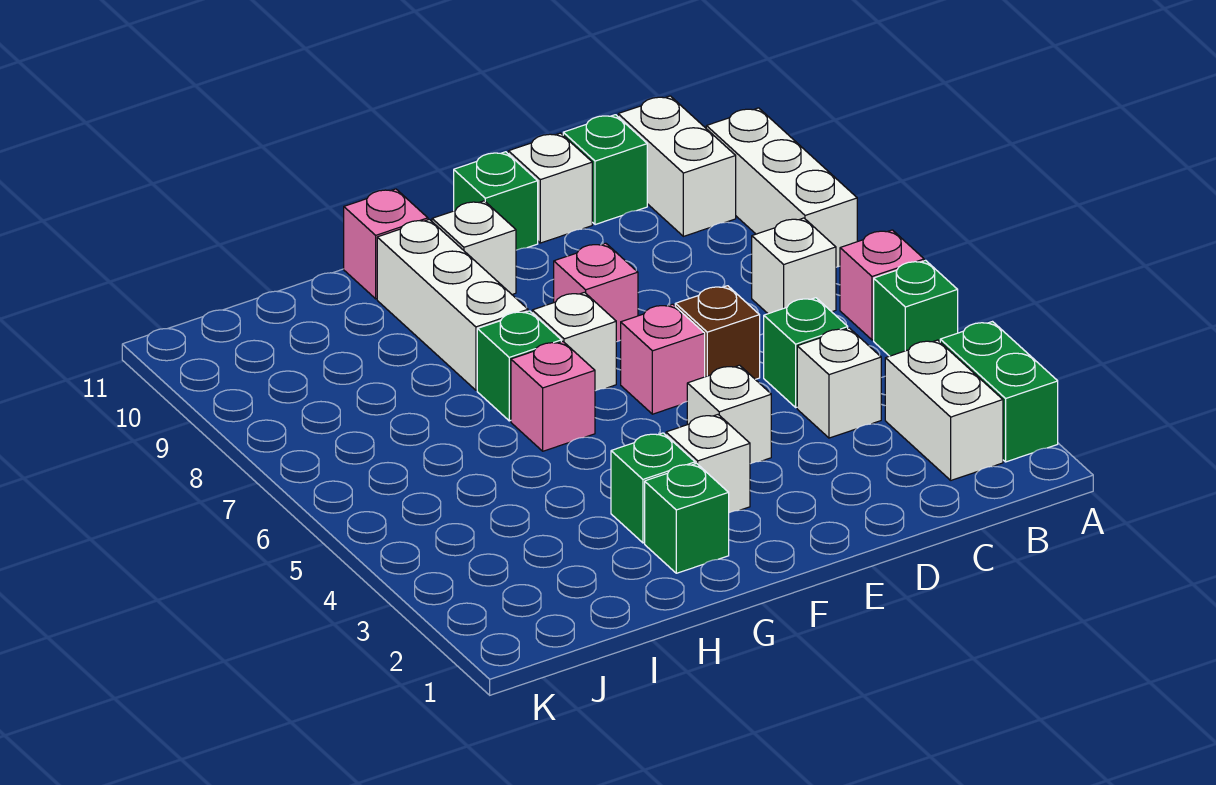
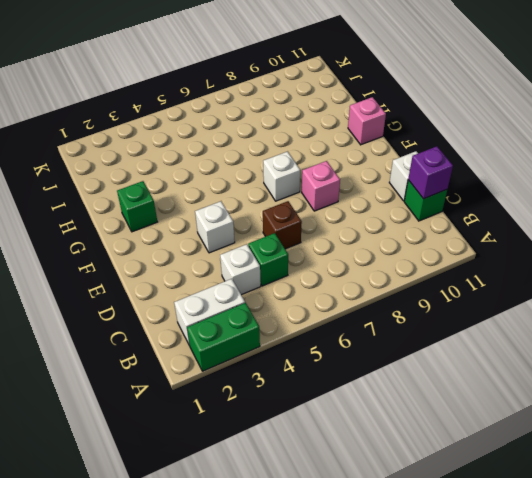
purple 1x1 brick [408,146,453,199] -> none
none -> green 1x1 brick [874,260,958,356]
none -> pink 1x1 brick [840,230,924,340]
none -> white 1x3 brick [706,108,857,267]

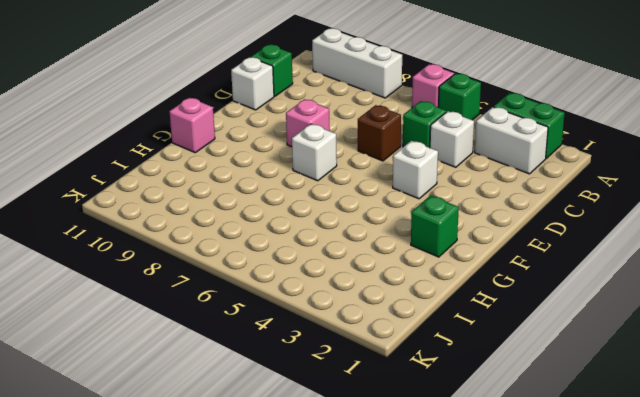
none -> white 1x1 brick [752,218,836,314]
none -> white 1x2 brick [618,96,736,236]
none -> pink 1x1 brick [621,304,705,414]

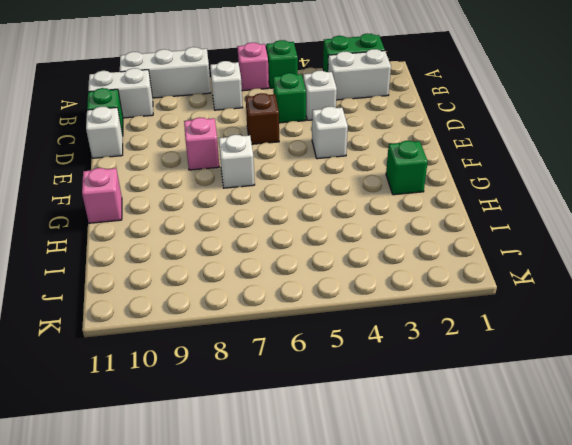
none -> pink 1x1 brick [621,304,705,414]
none -> green 1x1 brick [454,152,538,250]
none -> white 1x1 brick [666,415,750,513]

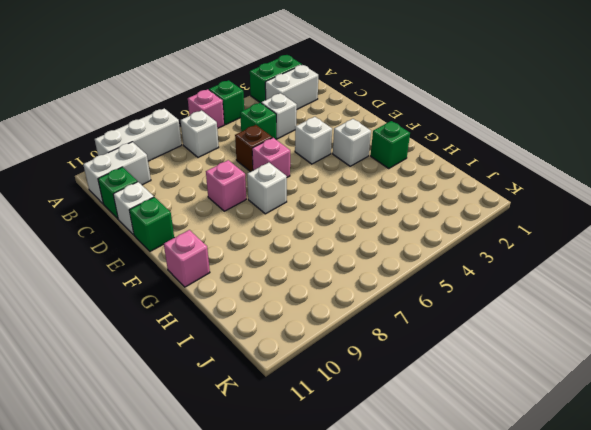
none -> white 1x1 brick [432,201,516,294]
none -> green 1x1 brick [611,433,695,543]
none -> pink 1x1 brick [511,342,595,451]

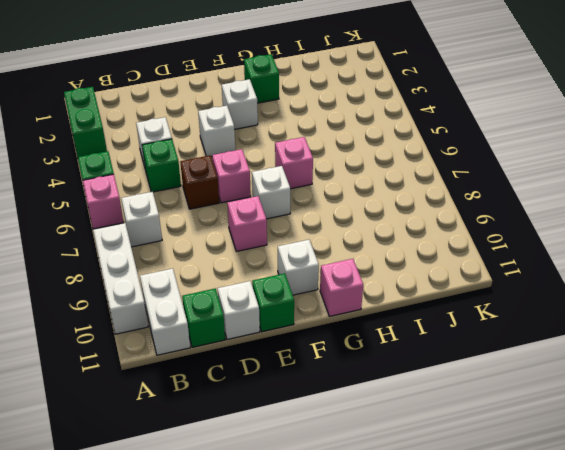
none -> white 1x2 brick [885,340,1003,480]
none -> green 1x1 brick [611,433,695,543]
none -> green 1x1 brick [477,311,561,421]

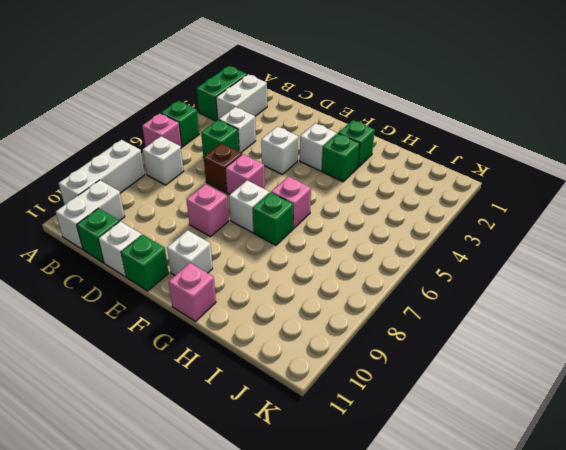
none -> white 1x3 brick [377,219,528,390]

